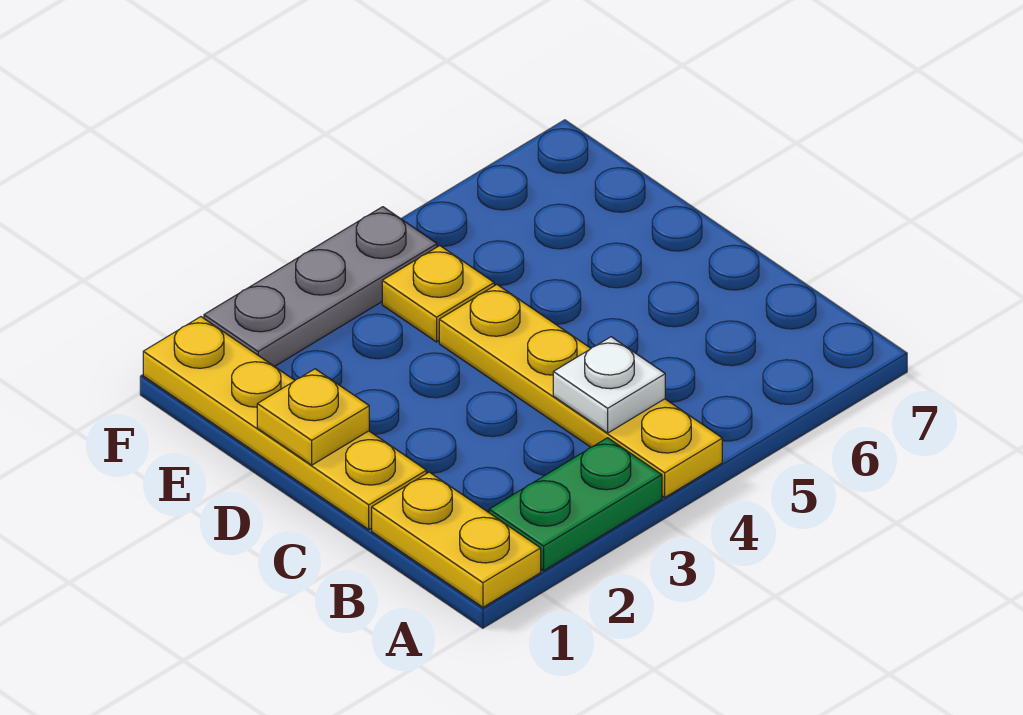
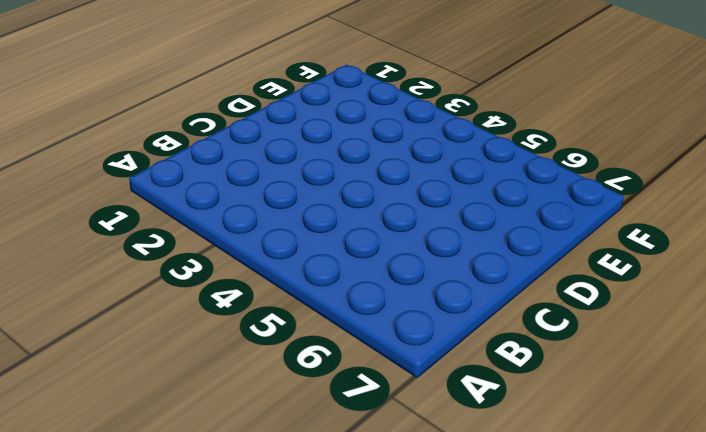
none -> yellow 1x2 plate [372,472,541,607]
none -> green 1x2 plate [489,438,662,571]

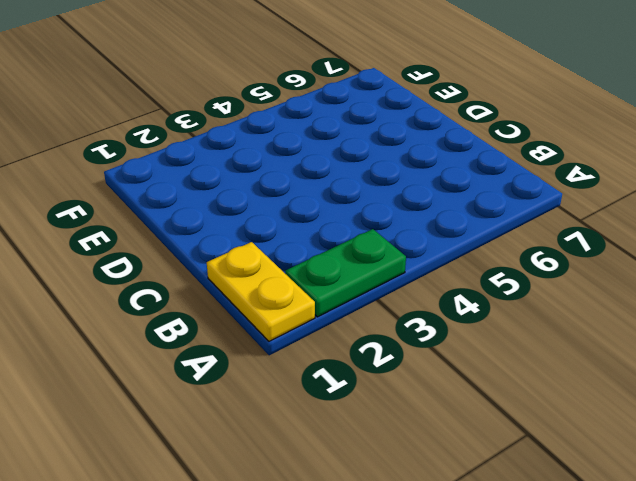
none -> yellow 1x4 plate [439,285,722,497]
none -> yellow 1x4 plate [143,317,426,529]

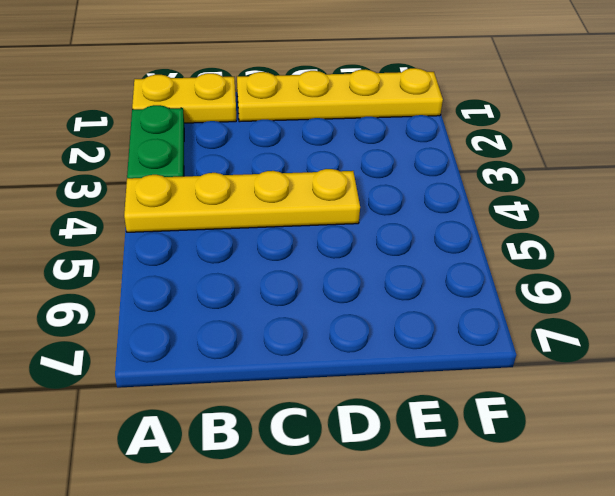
none -> yellow 1x1 plate [382,246,494,342]
none -> grey 1x3 plate [204,207,437,367]

